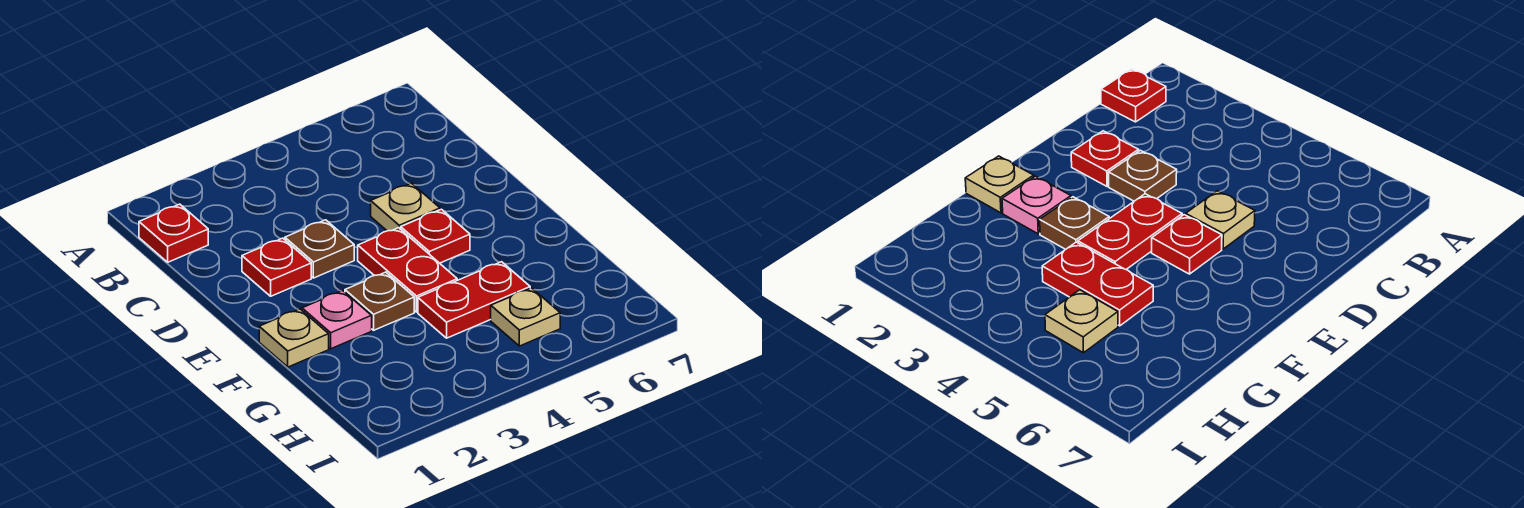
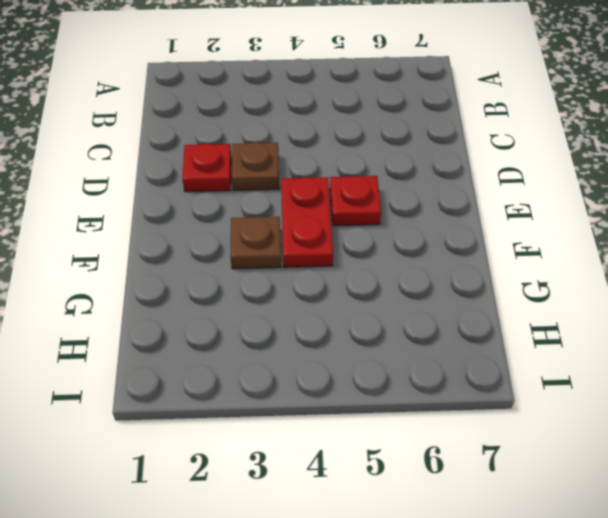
none -> red 1x1 plate [139,204,208,262]
none -> tan 1x1 plate [371,183,440,231]

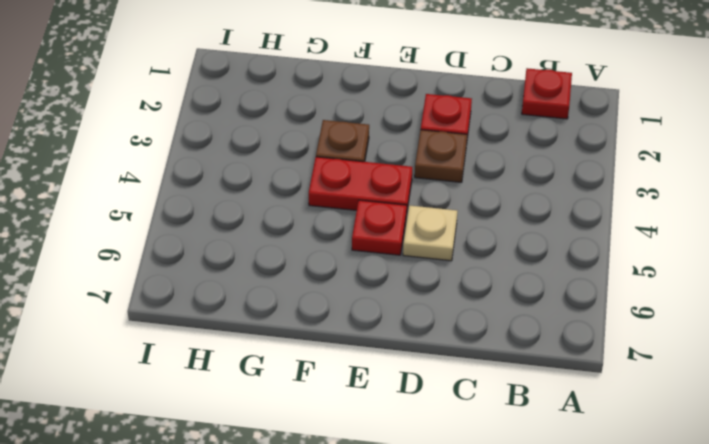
none -> tan 1x1 plate [259,309,329,367]
none -> pink 1x1 plate [302,291,372,349]

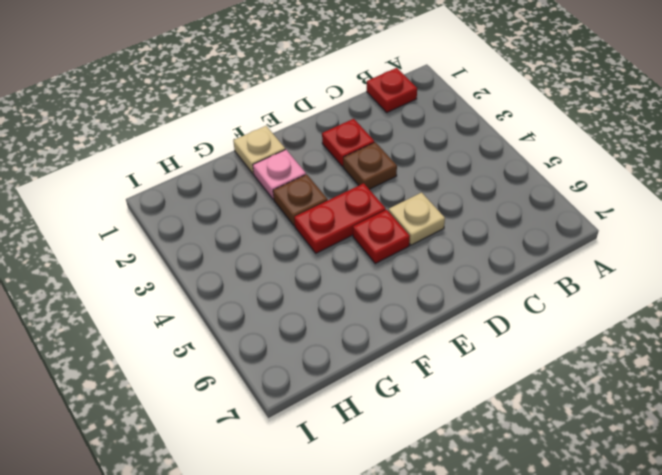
none -> red 1x2 plate [418,262,530,338]
none -> tan 1x1 plate [491,288,560,346]

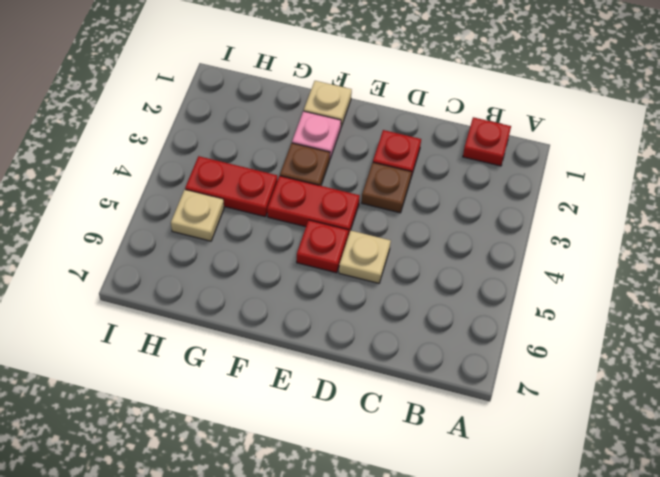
red 1x2 plate [185,156,277,217] -> red 1x2 plate turned to [418,262,530,338]

